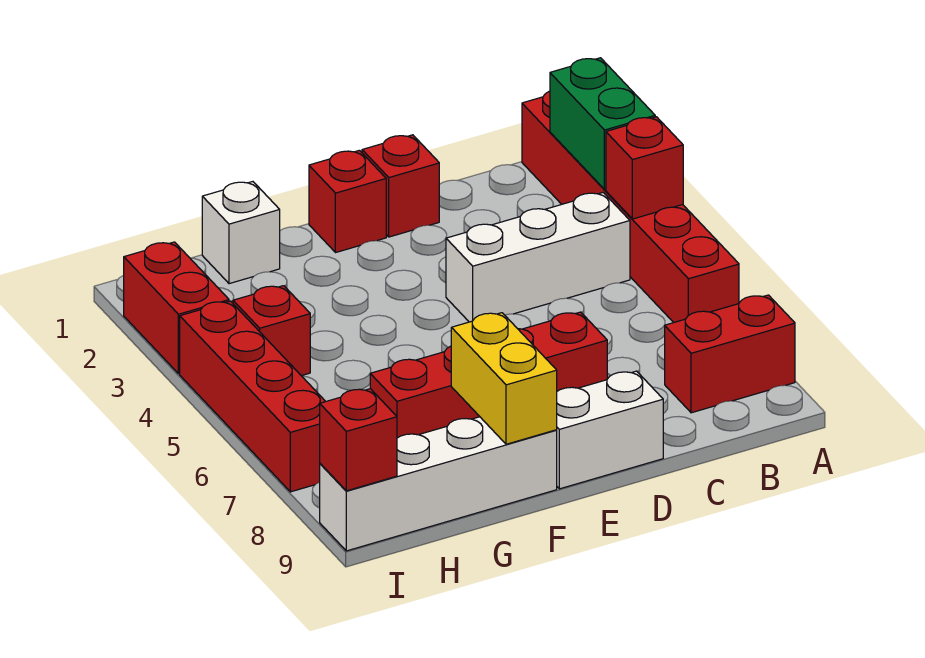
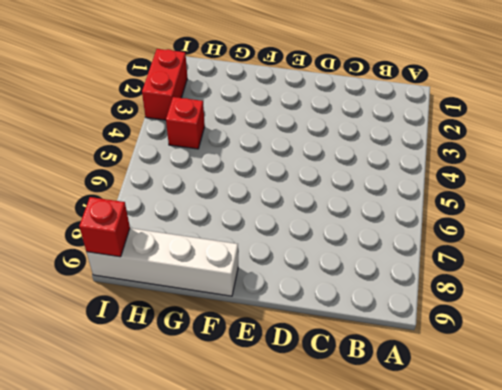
none -> red 1x6 brick [522,91,739,323]
none -> red 1x2 brick [665,295,795,413]
none -> white 1x3 brick [446,193,630,322]

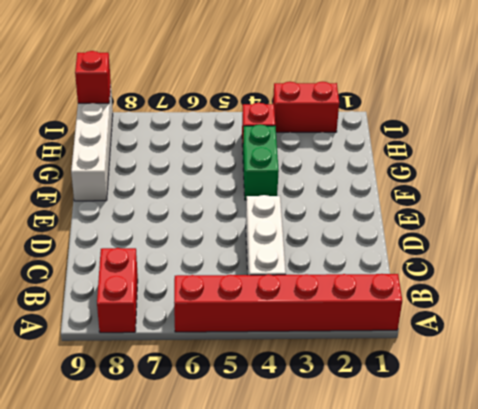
green 1x2 brick [243,124,279,200] -> green 1x2 brick turned to [550,58,655,190]
none -> red 1x1 brick [362,135,439,237]
none -> red 1x4 brick [370,312,607,438]
none -> white 1x2 brick [557,371,663,489]

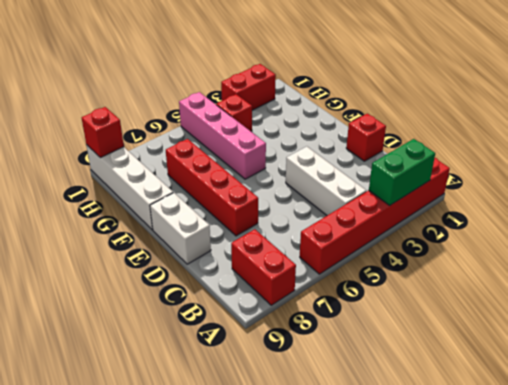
pink 1x4 brick [179,92,266,179] -> red 1x4 brick [180,301,326,492]
none -> red 1x1 brick [309,150,386,253]
none -> white 1x1 brick [202,182,280,284]
none -> red 1x1 brick [606,117,683,219]

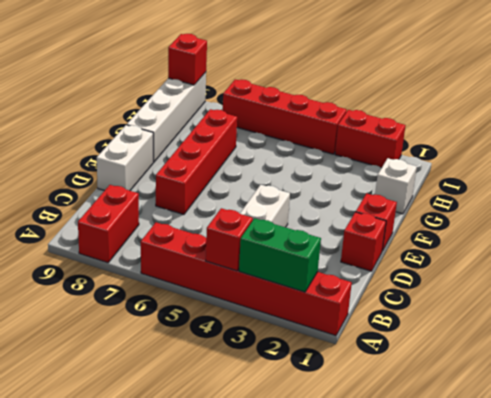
none -> red 1x1 brick [233,286,310,376]
none -> yellow 1x2 brick [451,313,557,444]

